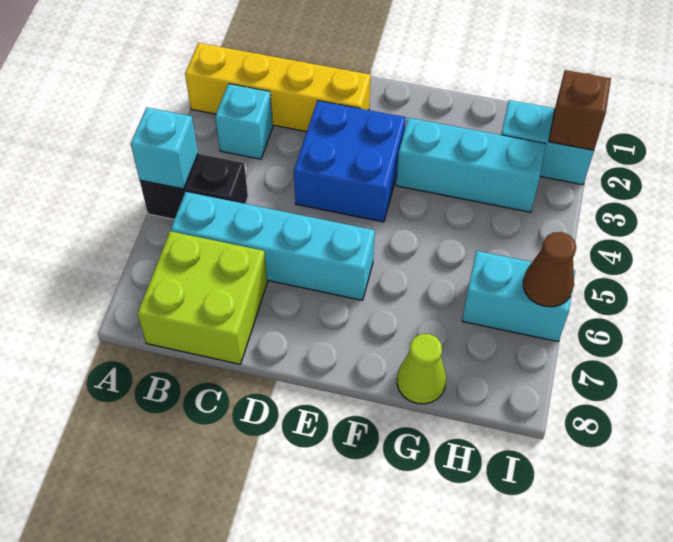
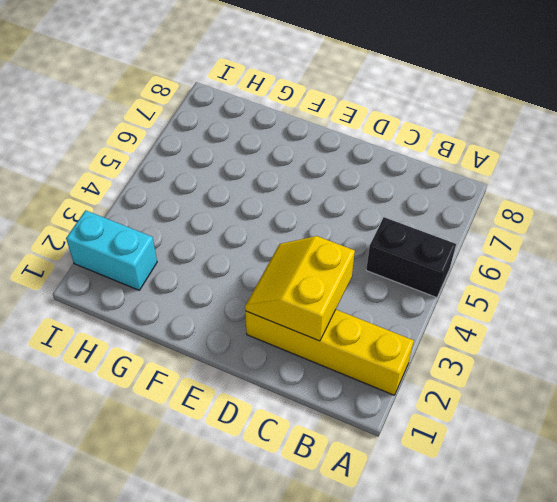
yellow 2x2 slope [245,236,355,341] -> none
none -> cyan 1x1 brick [215,84,273,159]
none -> cyan 1x4 brick [171,192,375,300]
none -> lime 2x2 brick [138,231,267,364]

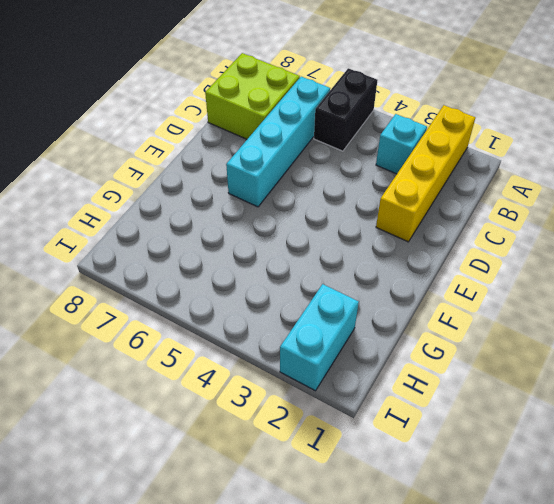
none -> blue 2x2 brick [294,100,406,222]
none -> cyan 1x3 brick [396,118,546,212]
none -> lime 1x1 cone [397,334,446,404]

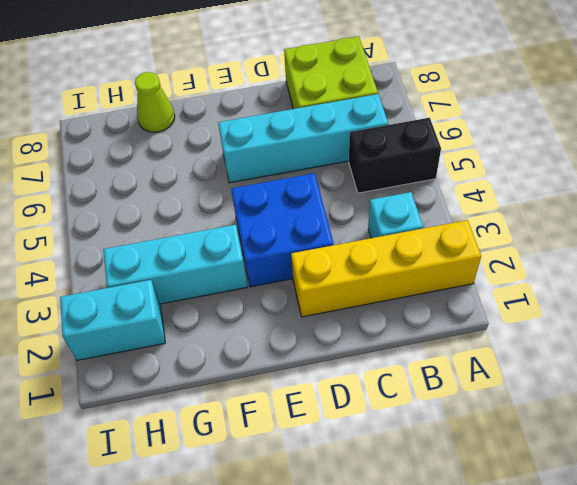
none -> cyan 1x2 brick [462,251,575,342]
none -> cyan 1x1 brick [131,108,198,189]
none -> brown 1x1 brick [549,70,611,150]

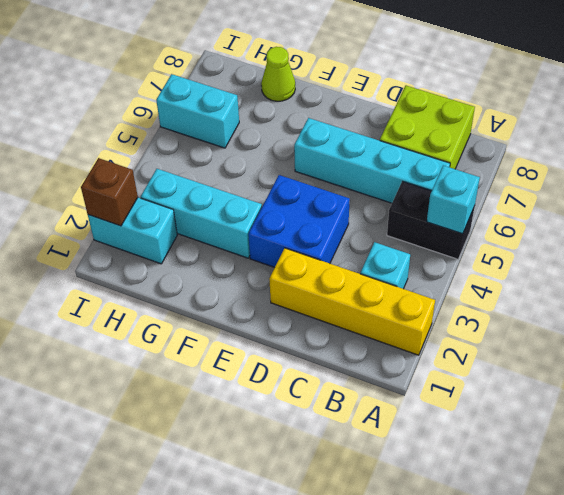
none -> brown 1x1 cone [523,232,576,307]

